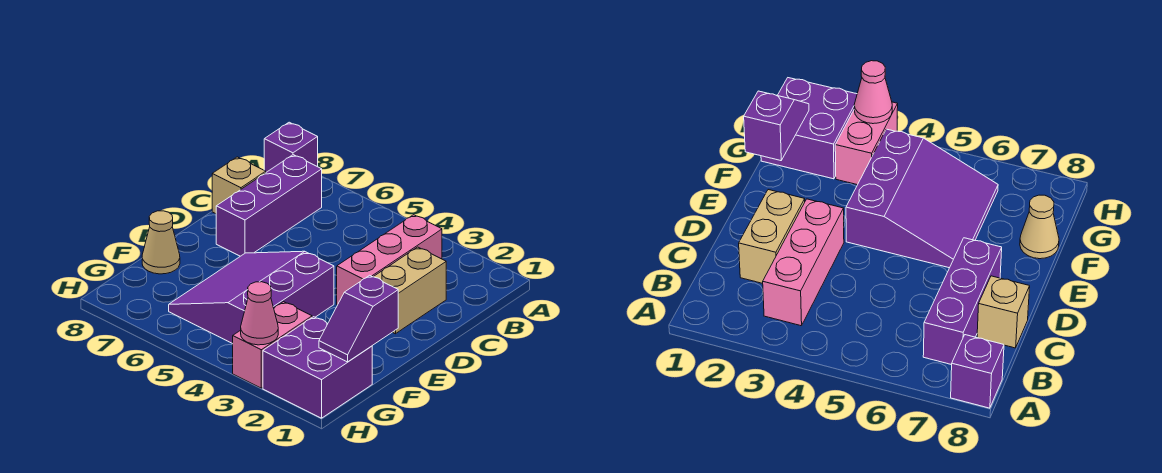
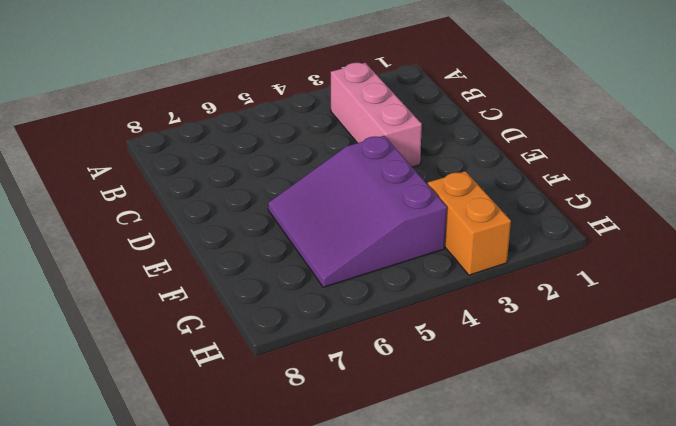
orange 1x2 brick [428,171,511,275] -> pink 1x2 brick [233,302,312,388]
none -> purple 1x1 brick [264,122,318,172]
none -> purple 1x3 brick [216,155,322,256]

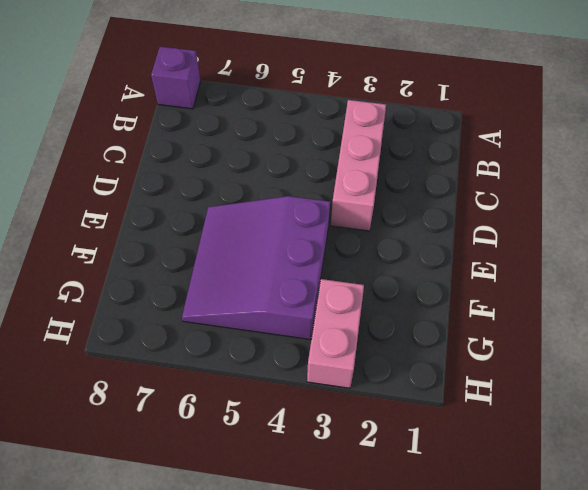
none -> purple 1x3 brick [216,155,322,256]
none -> tan 1x2 brick [374,247,446,334]

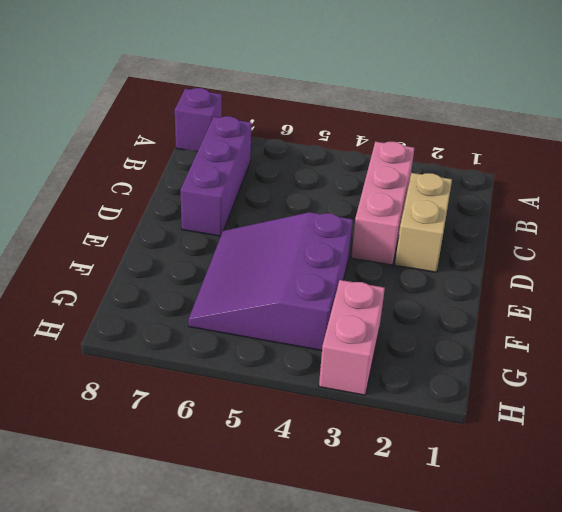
none -> tan 1x1 brick [212,157,266,214]
none -> tan 1x1 cone [142,211,180,274]

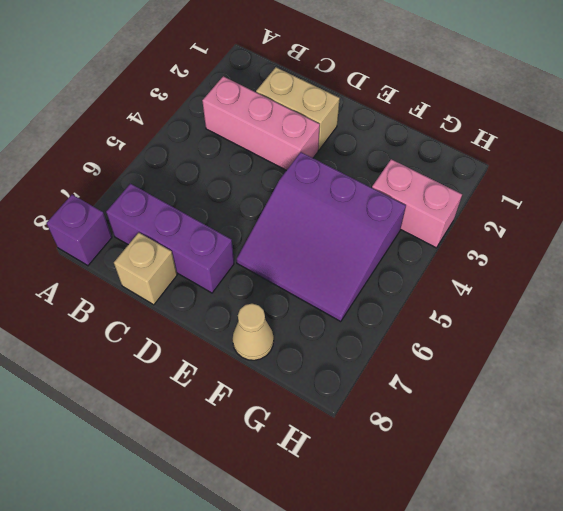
none -> purple 2x2 brick [263,317,372,418]
none -> purple 1x2 slope [319,275,398,362]

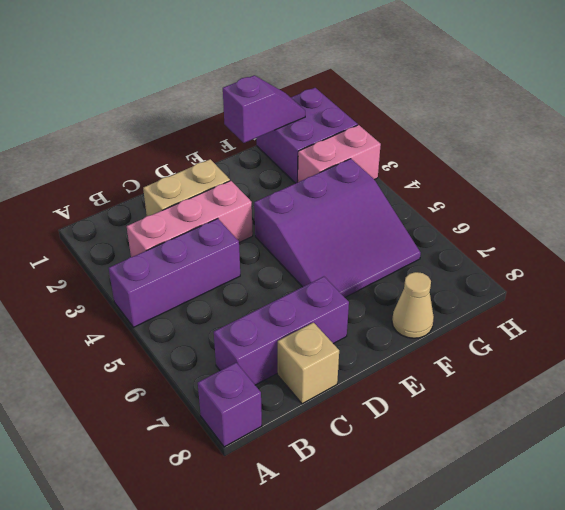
purple 1x3 brick [109,219,240,327] -> none
none -> pink 1x1 cone [241,282,278,345]

